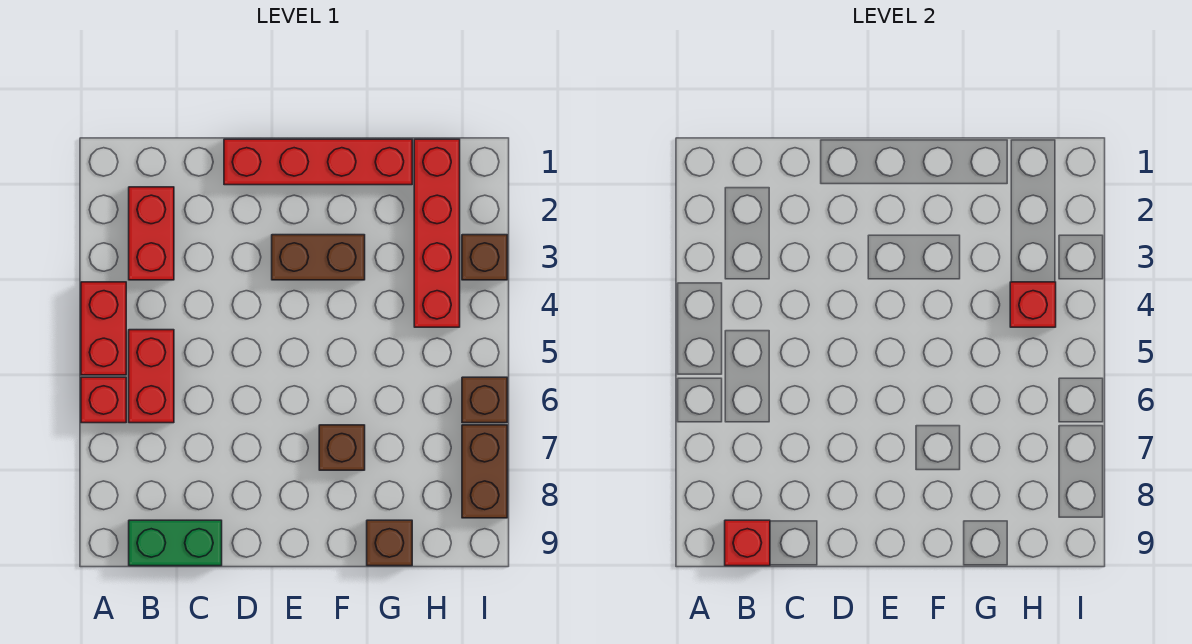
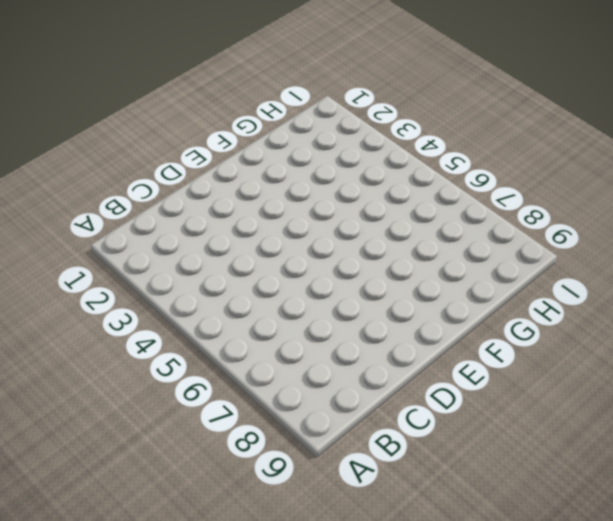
none -> red 1x2 brick [81,282,126,375]
none -> red 1x1 brick [81,377,126,423]
none -> red 1x2 brick [129,187,174,280]

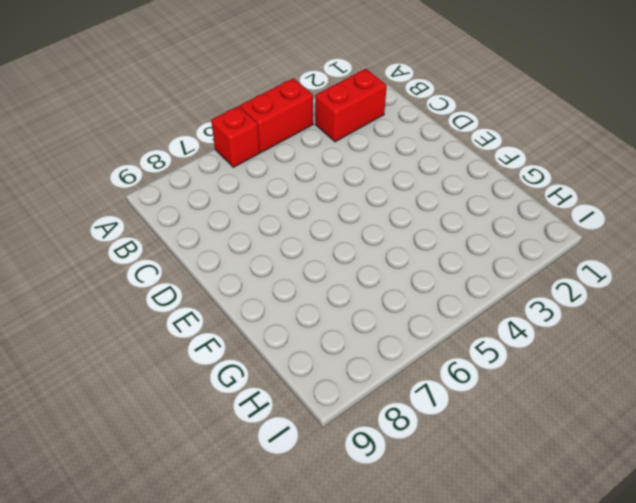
none -> red 1x2 brick [129,330,174,423]
none -> green 1x2 brick [129,520,222,566]
none -> red 1x4 brick [224,139,412,185]

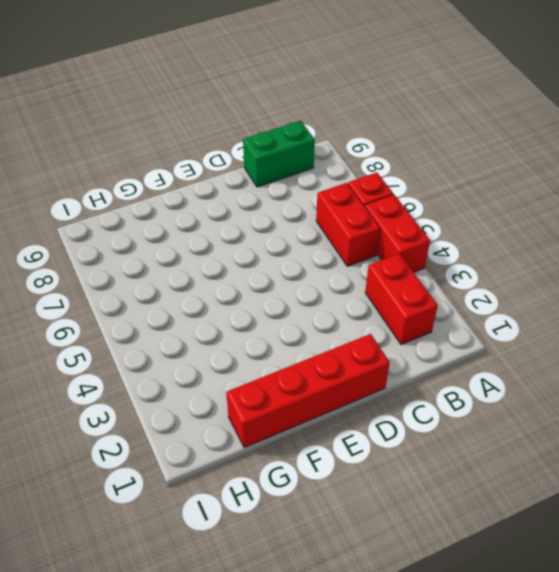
none -> brown 1x2 brick [272,235,365,280]
none -> brown 1x1 brick [319,425,365,470]
none -> brown 1x1 brick [367,520,412,566]

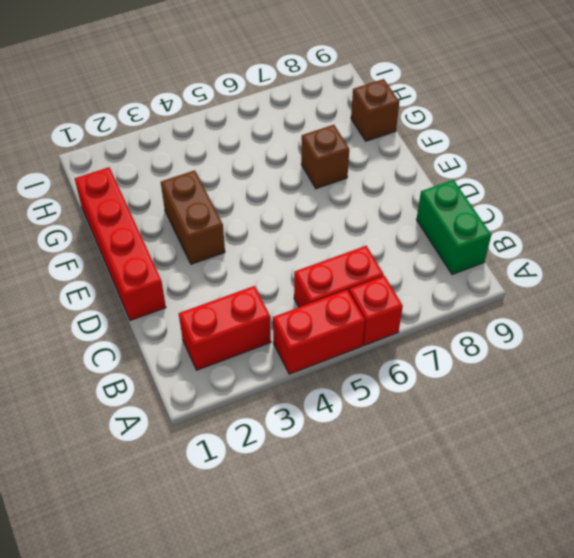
none -> red 1x4 brick [414,139,460,327]
none -> brown 1x1 brick [462,235,507,280]
none -> brown 1x1 brick [462,377,507,423]

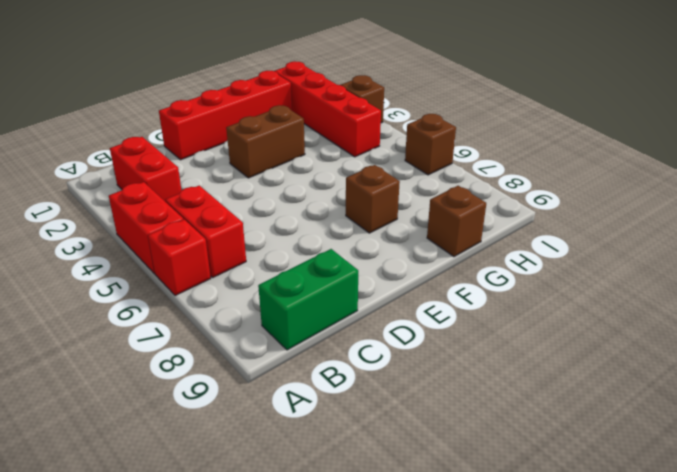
none -> brown 1x2 brick [462,425,507,518]
none -> red 1x1 brick [725,520,770,566]
none -> red 1x1 brick [1010,282,1056,327]

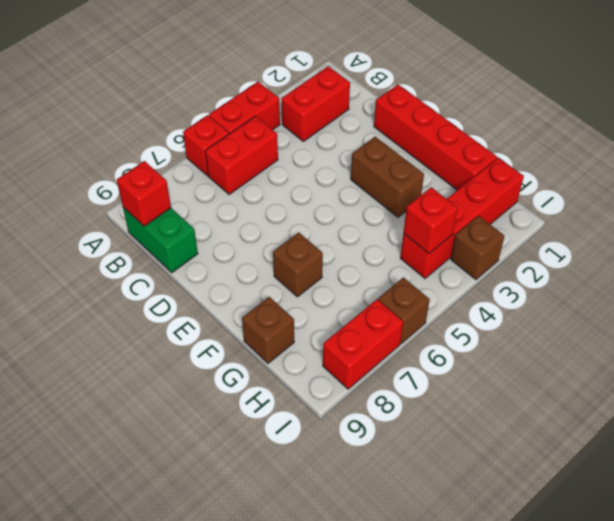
red 1x2 brick [323,299,403,389] -> brown 1x2 brick [462,425,507,518]

